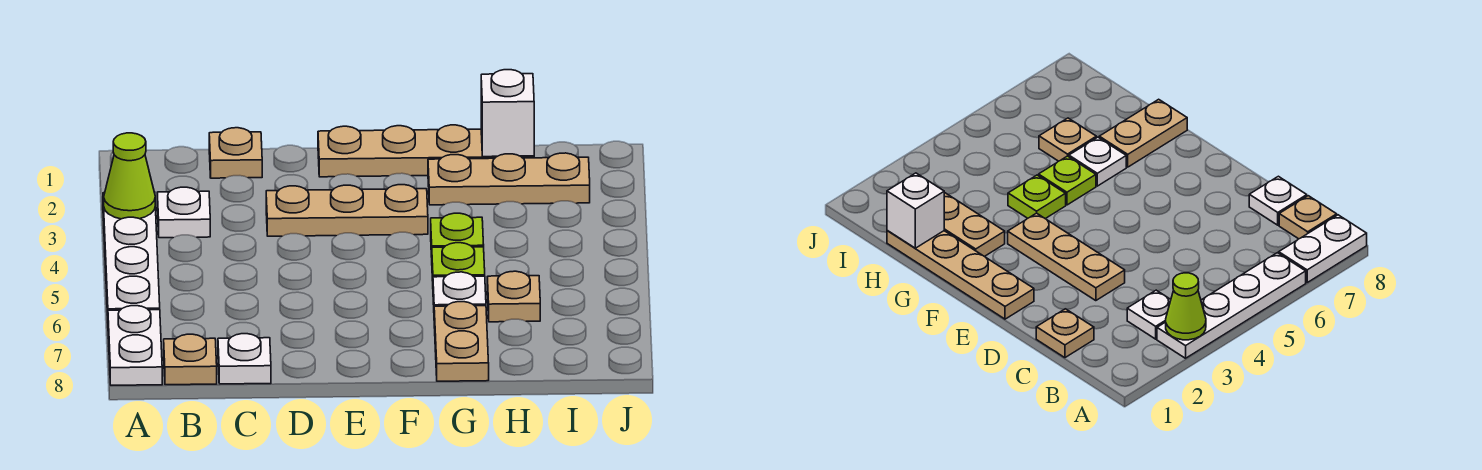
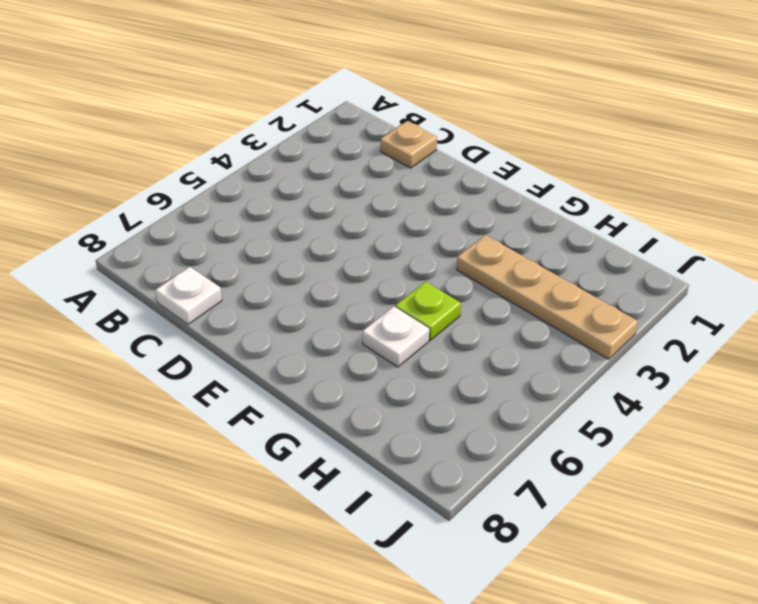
tan 1x4 plate [457,235,638,359] -> tan 1x4 plate moved to [318,125,534,177]
none -> white 1x4 plate [103,192,160,315]
none -> white 1x2 plate [108,306,162,385]
none -> white 1x1 plate [157,187,210,238]

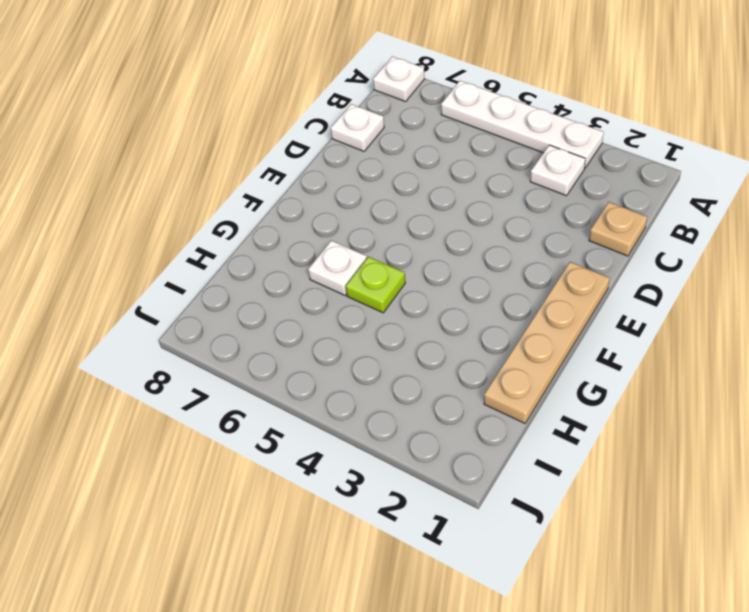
white 1x1 plate [373,56,425,102] -> white 1x2 plate [108,306,162,385]
none -> tan 1x1 plate [164,334,217,385]
none -> tan 1x3 plate [266,185,428,236]
none -> tan 1x3 plate [428,153,590,205]

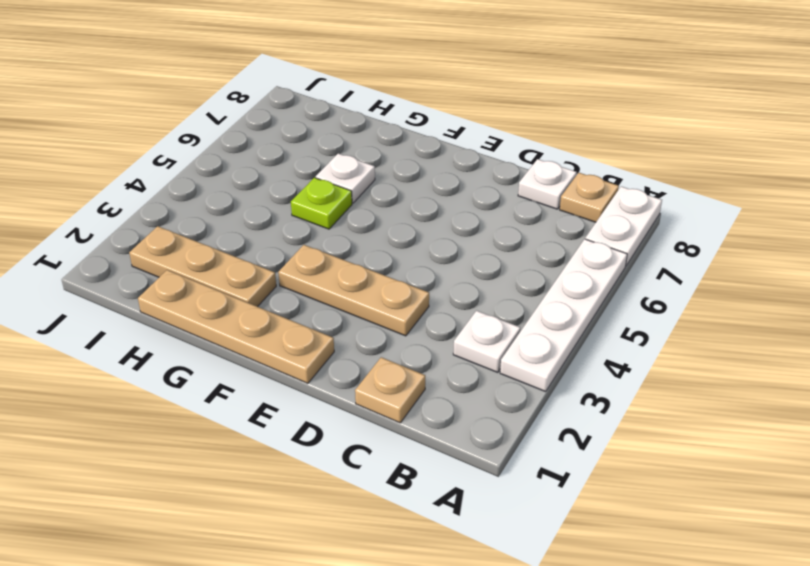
none -> lime 1x1 plate [431,213,484,257]
none -> tan 1x2 plate [434,302,489,381]
none -> tan 1x1 plate [487,271,540,322]

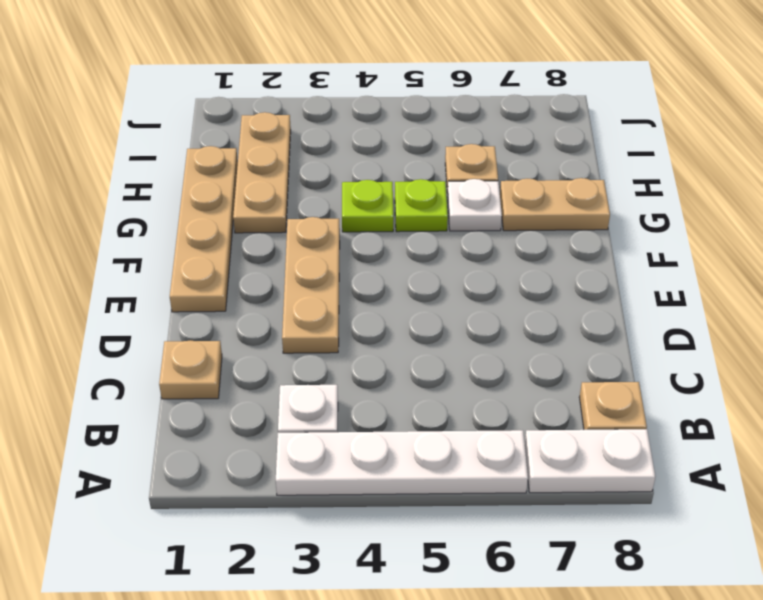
none -> white 1x1 plate [218,334,271,384]
none -> lime 1x1 cone [104,133,155,219]
none -> white 1x1 brick [481,70,534,157]

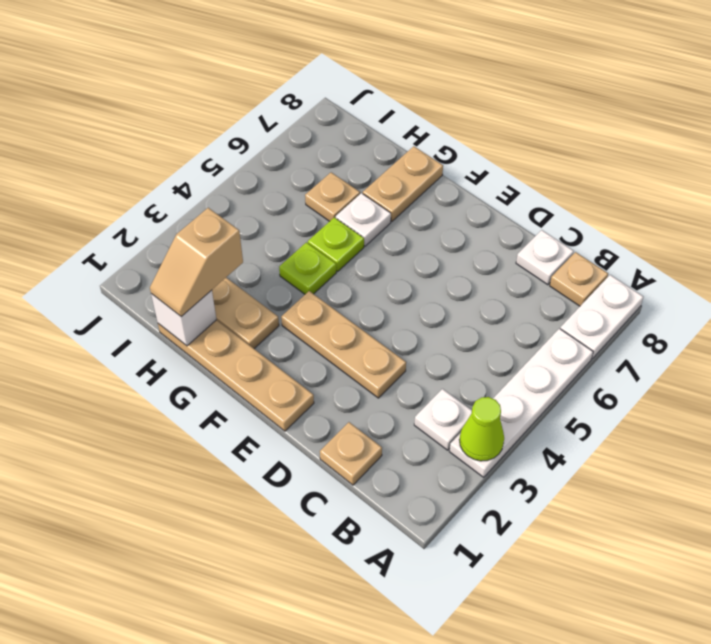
tan 1x2 slope [150,208,243,317] -> none

